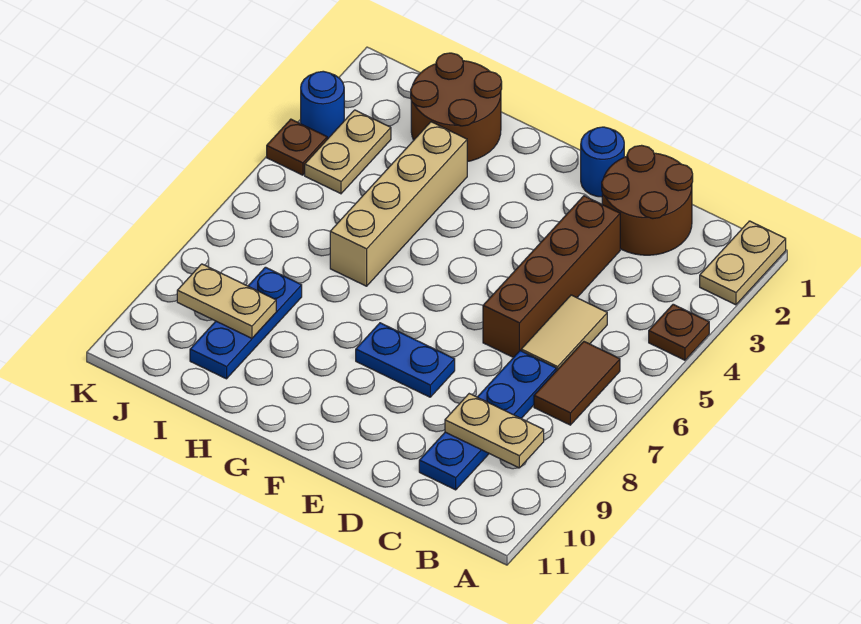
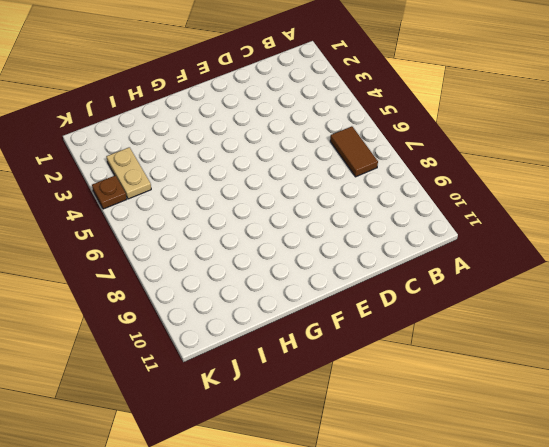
none -> tan 1x2 plate [700,221,786,305]
none -> brown 1x1 plate [649,304,709,360]
none -> brown 2x2 round brick [602,145,693,255]

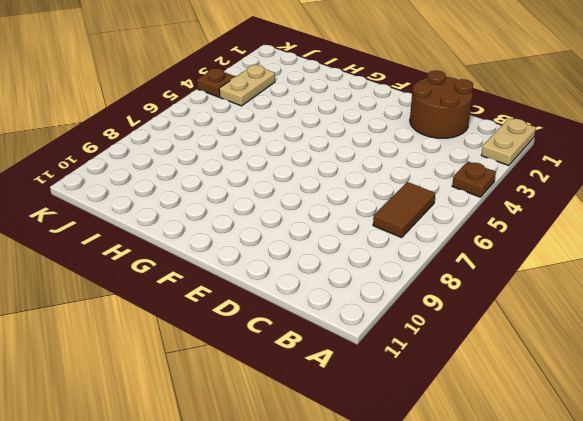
none -> tan 1x2 tile [521,295,607,371]
none -> blue 1x4 plate [419,351,556,490]
none -> brown 1x4 brick [483,196,620,358]

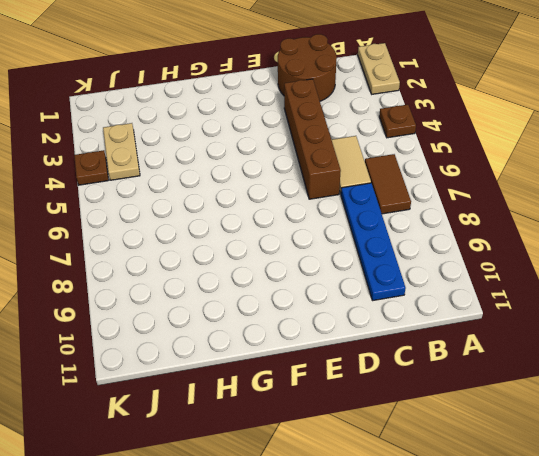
none -> blue 1x1 round brick [581,127,624,197]
none -> blue 1x2 plate [356,323,455,397]
none -> brown 2x2 round brick [411,53,502,162]

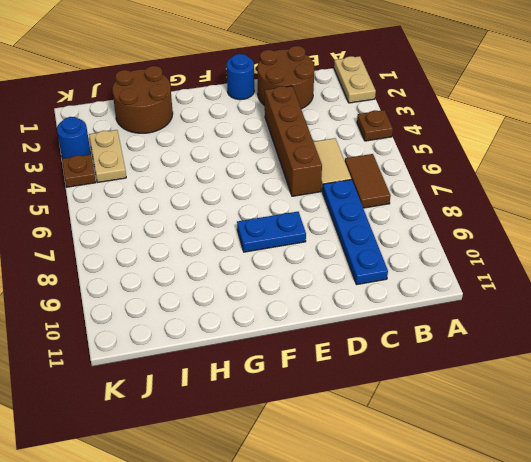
none -> tan 1x4 brick [330,122,467,286]
none -> blue 1x3 plate [190,267,302,379]
none -> tan 1x2 plate [445,394,544,468]

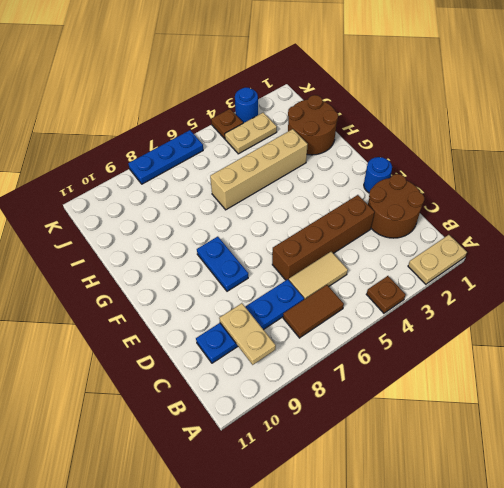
blue 1x3 plate [128,130,203,184] -> blue 1x3 plate moved to [190,267,302,379]
none -> tan 1x2 plate [177,264,276,338]

